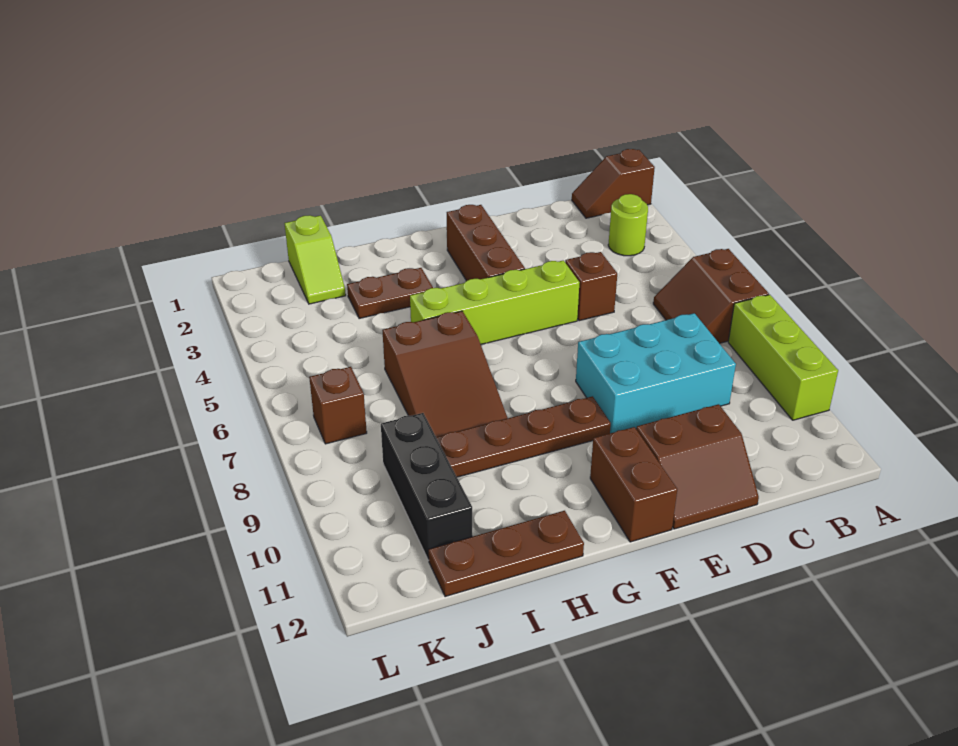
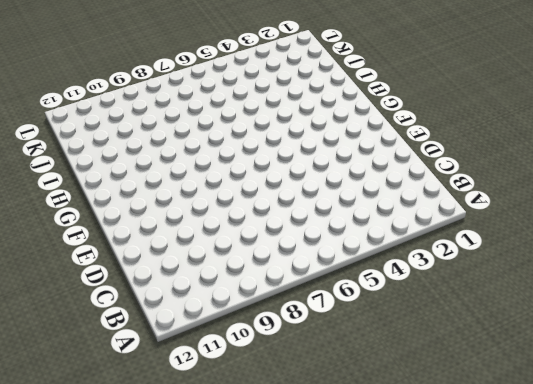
none -> brown 1x2 slope [572,149,655,218]
none -> brown 2x2 slope [653,249,769,343]
none -> lime 1x3 brick [728,295,838,420]

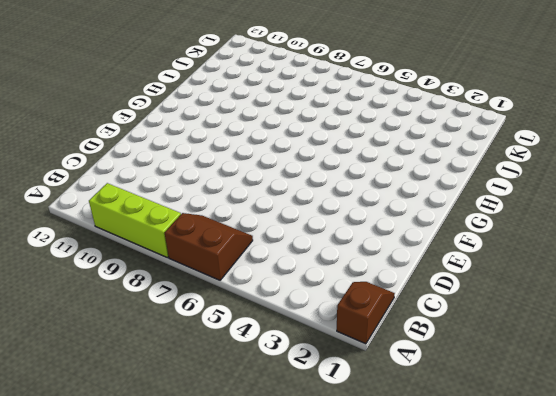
none -> lime 1x1 round brick [608,194,648,256]
none -> cyan 2x3 brick [576,313,736,433]
none -> brown 1x1 brick [565,252,617,321]

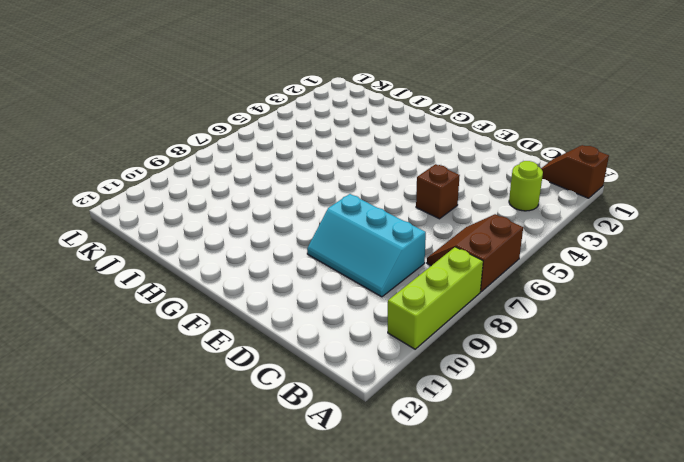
cyan 2x3 slope [307,194,426,297] -> cyan 2x3 brick [576,313,736,433]
none -> brown 2x2 slope [636,404,759,529]
none -> lime 1x4 brick [410,260,579,344]
none -> brown 1x3 brick [447,205,525,281]

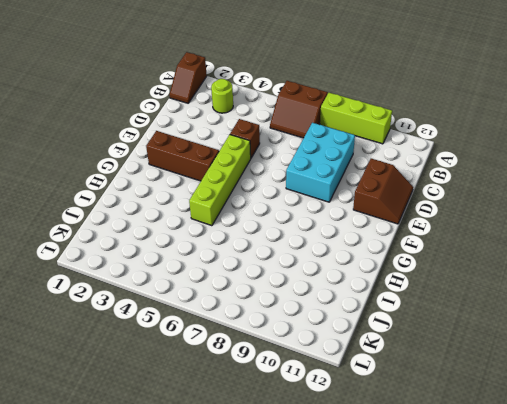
none -> brown 1x4 plate [436,396,611,477]
none -> brown 1x2 brick [590,427,677,542]
none -> brown 1x2 plate [347,268,433,319]

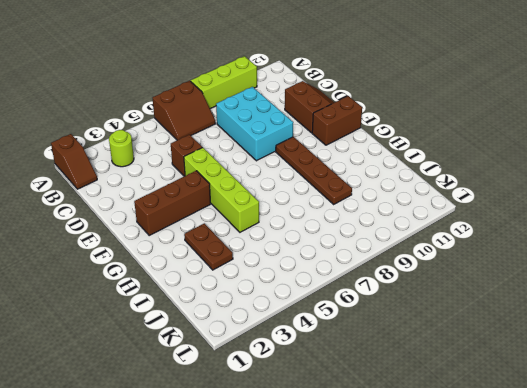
none -> brown 2x3 slope [382,311,508,437]
none -> brown 1x3 plate [429,511,584,597]
none -> lime 1x2 slope [284,215,346,304]

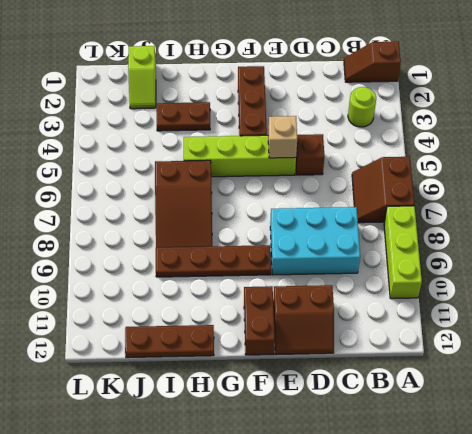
tan 1x1 brick [268,116,297,158] -> none
none -> black 1x3 brick [381,413,473,560]
none -> brown 1x1 brick [309,367,367,444]

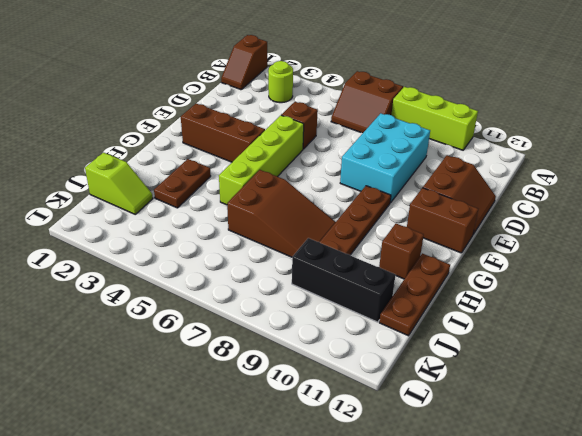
brown 1x1 brick [379,224,424,279] -> brown 1x1 brick moved to [309,367,367,444]

